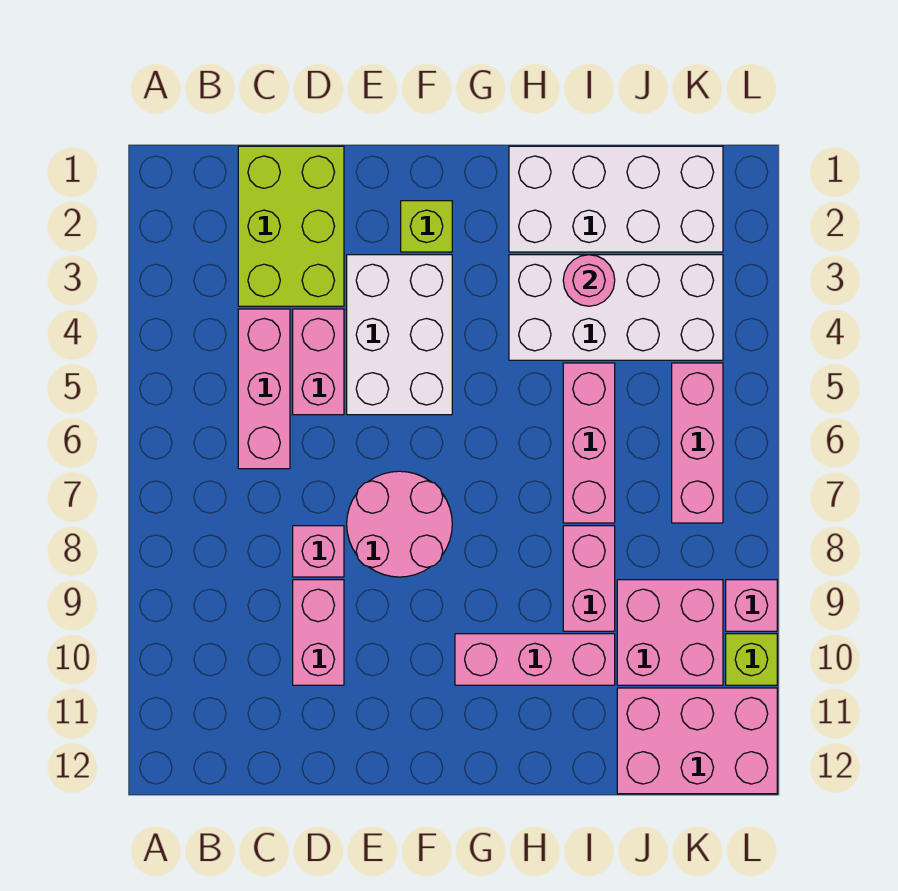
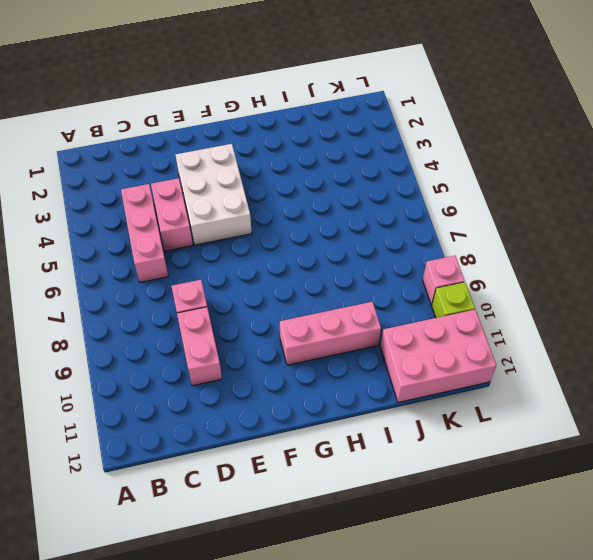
none -> lime 2x3 brick [238,146,344,306]
none -> pink 2x2 round brick [347,471,452,577]
none -> lime 1x1 brick [401,201,452,252]

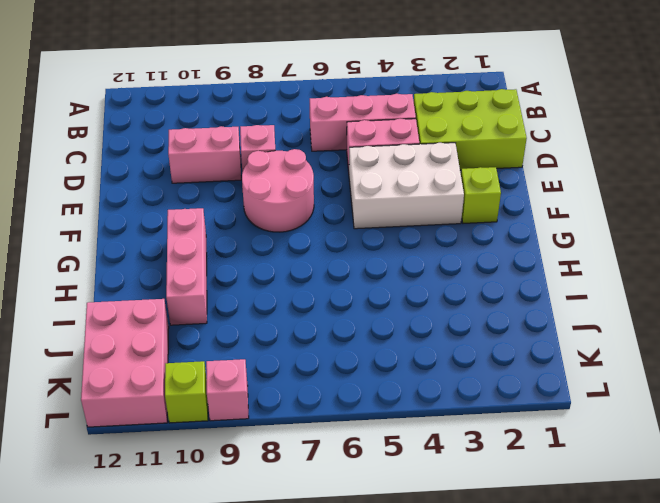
none -> white 2x4 brick [509,146,723,252]
none -> white 2x4 brick [509,255,723,360]
none -> pink 1x3 brick [563,363,615,523]

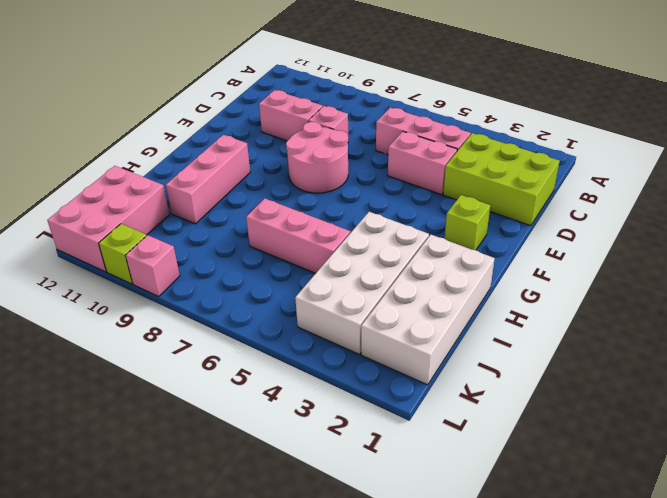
none -> white 2x3 brick [347,255,452,415]
none -> pink 1x2 brick [563,526,615,631]
none -> pink 2x2 brick [617,580,723,685]

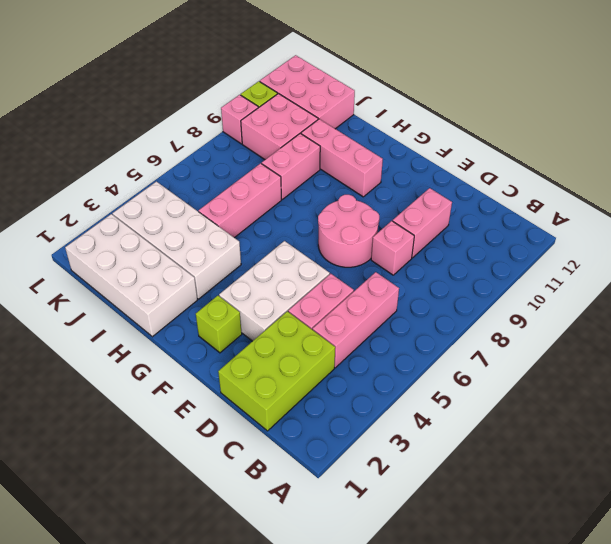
none -> pink 1x3 brick [672,363,723,523]
none -> pink 1x1 round brick [563,255,615,306]

